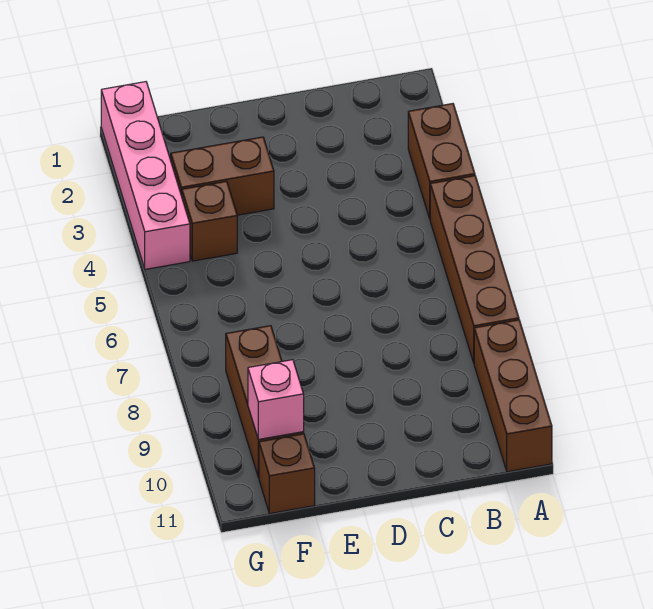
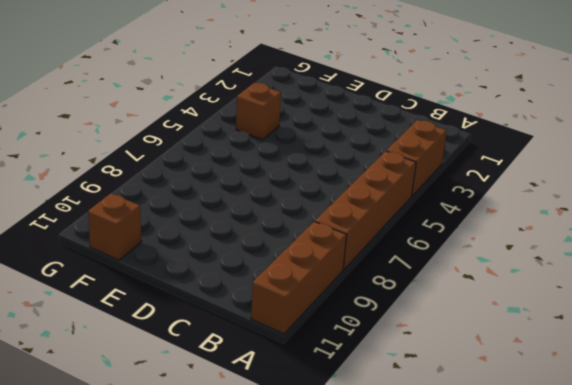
none -> brown 1x2 brick [171,137,274,215]
none -> brown 1x3 brick [226,326,304,477]

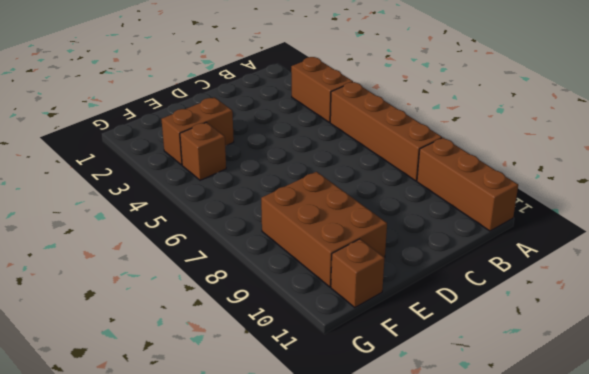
brown 2x3 brick [261,172,387,287] -> brown 1x3 brick [226,326,304,477]
none -> pink 1x4 brick [101,82,190,269]
none -> pink 1x1 brick [248,360,304,439]

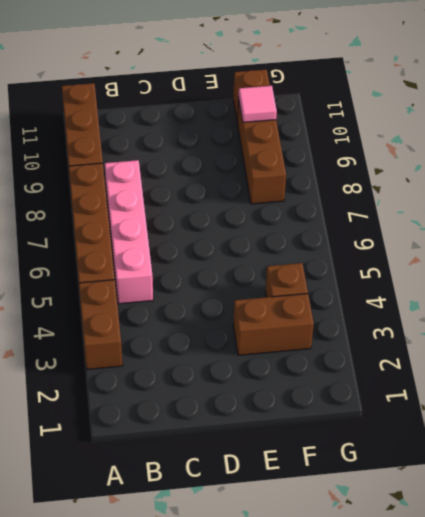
pink 1x4 brick [105,160,153,304] -> pink 1x4 brick moved to [101,82,190,269]
pink 1x1 tile [238,86,277,122] -> pink 1x1 brick [248,360,304,439]

